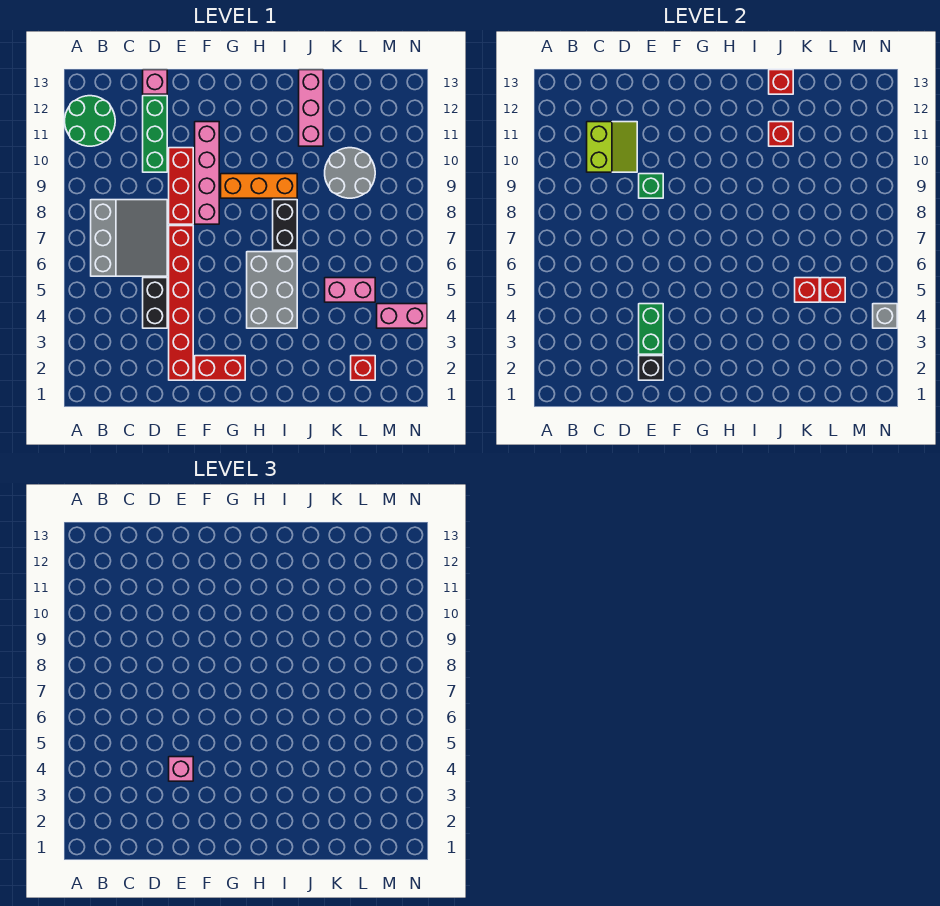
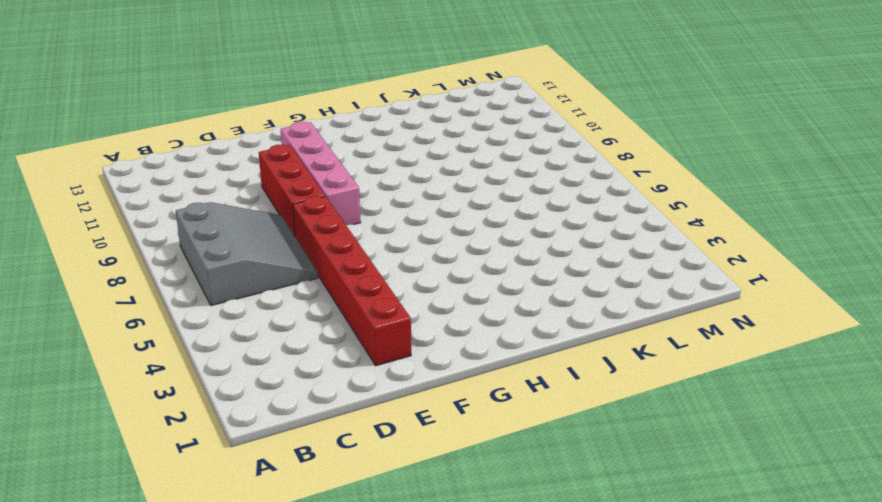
none -> green 2x2 round brick [65,96,115,146]
none -> black 1x2 brick [143,278,167,328]
none -> green 1x3 brick [143,96,167,172]

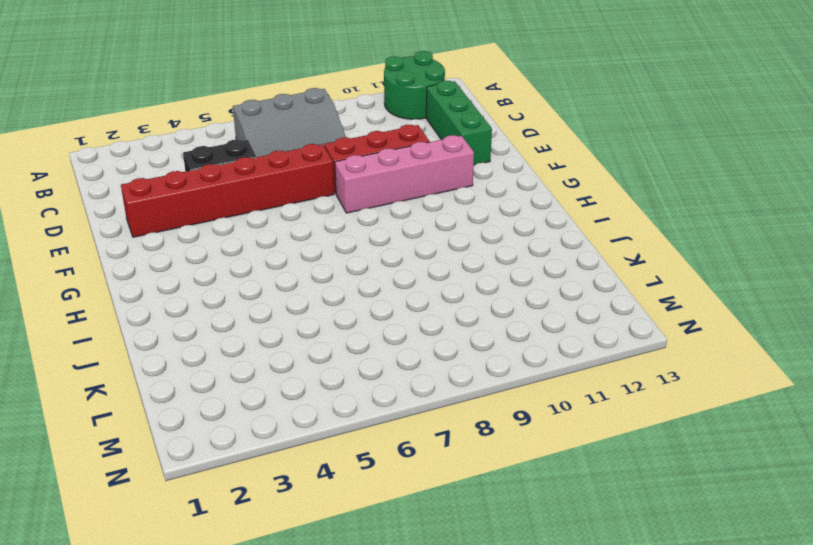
green 1x3 brick [426,81,492,165] -> green 1x3 brick turned to [143,96,167,172]
none -> pink 1x1 brick [143,70,167,94]
none -> red 1x2 brick [195,356,245,380]
none -> orange 1x3 brick [221,174,297,198]

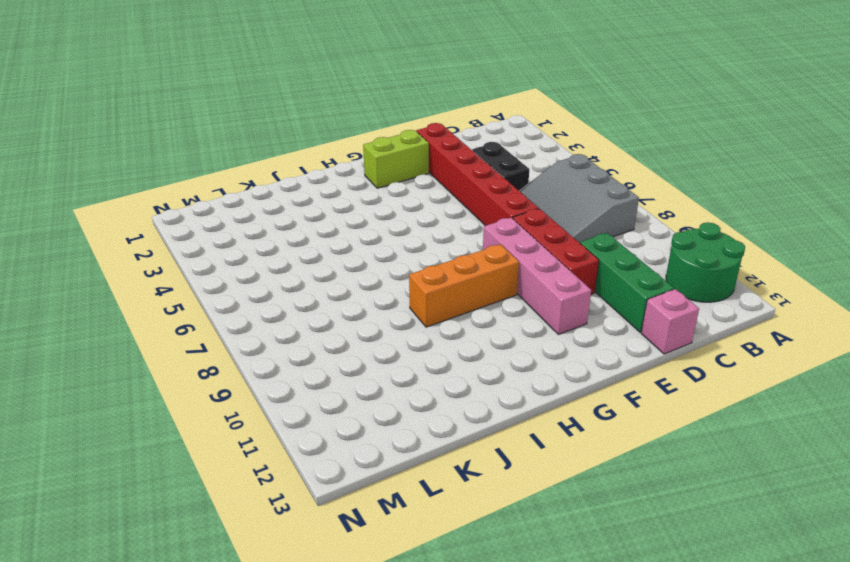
lime 1x2 brick [363,130,429,188] -> red 1x2 brick [195,356,245,380]
none -> grey 2x3 brick [247,252,297,328]
none -> black 1x2 brick [273,200,297,250]
none -> pink 1x3 brick [299,70,323,146]

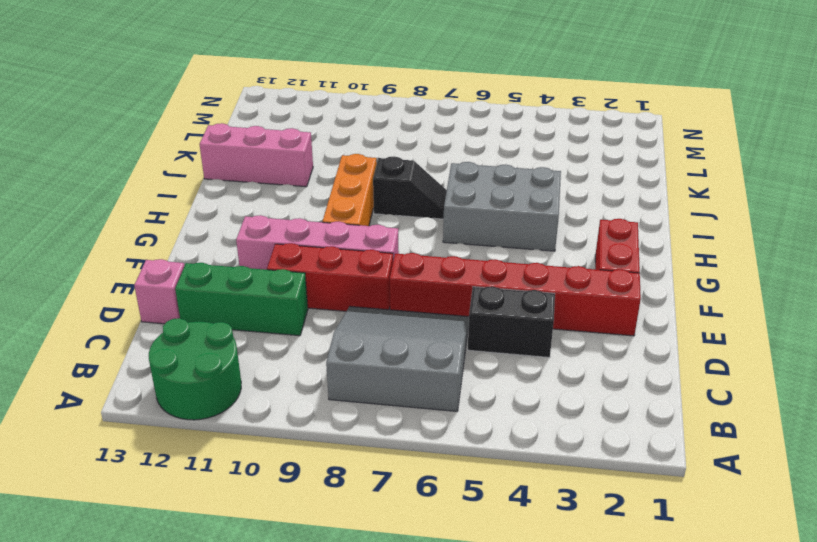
black 1x2 slope [373,156,447,219] -> black 1x2 brick [273,200,297,250]
none -> pink 1x2 brick [325,278,375,302]
none -> grey 2x2 round brick [325,148,375,198]
none -> red 1x1 brick [351,356,375,380]

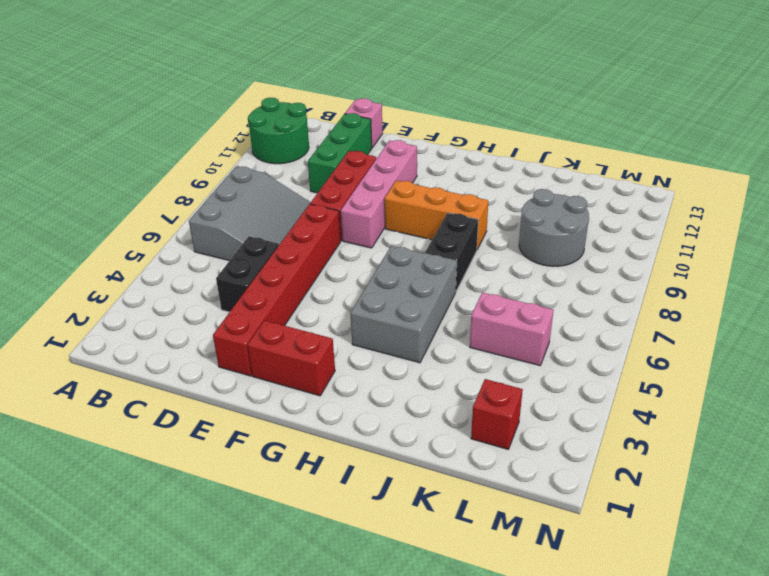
none -> pink 1x3 brick [299,70,323,146]
none -> pink 1x2 brick [377,304,427,328]
none -> lime 2x2 slope [587,122,637,172]

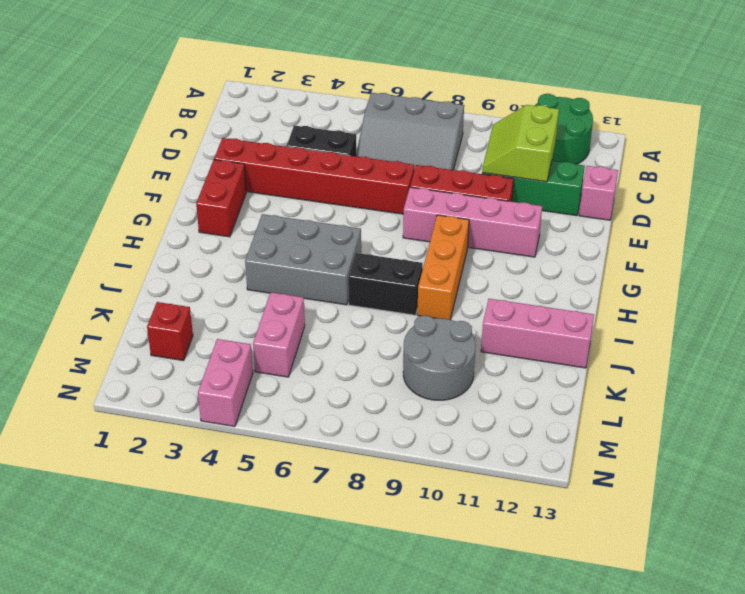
lime 2x2 slope [482,105,559,182] -> lime 2x2 slope turned to [587,122,637,172]
none -> black 1x1 brick [639,356,663,380]
none -> green 1x2 brick [639,304,663,354]
none -> green 1x1 brick [639,174,663,198]

